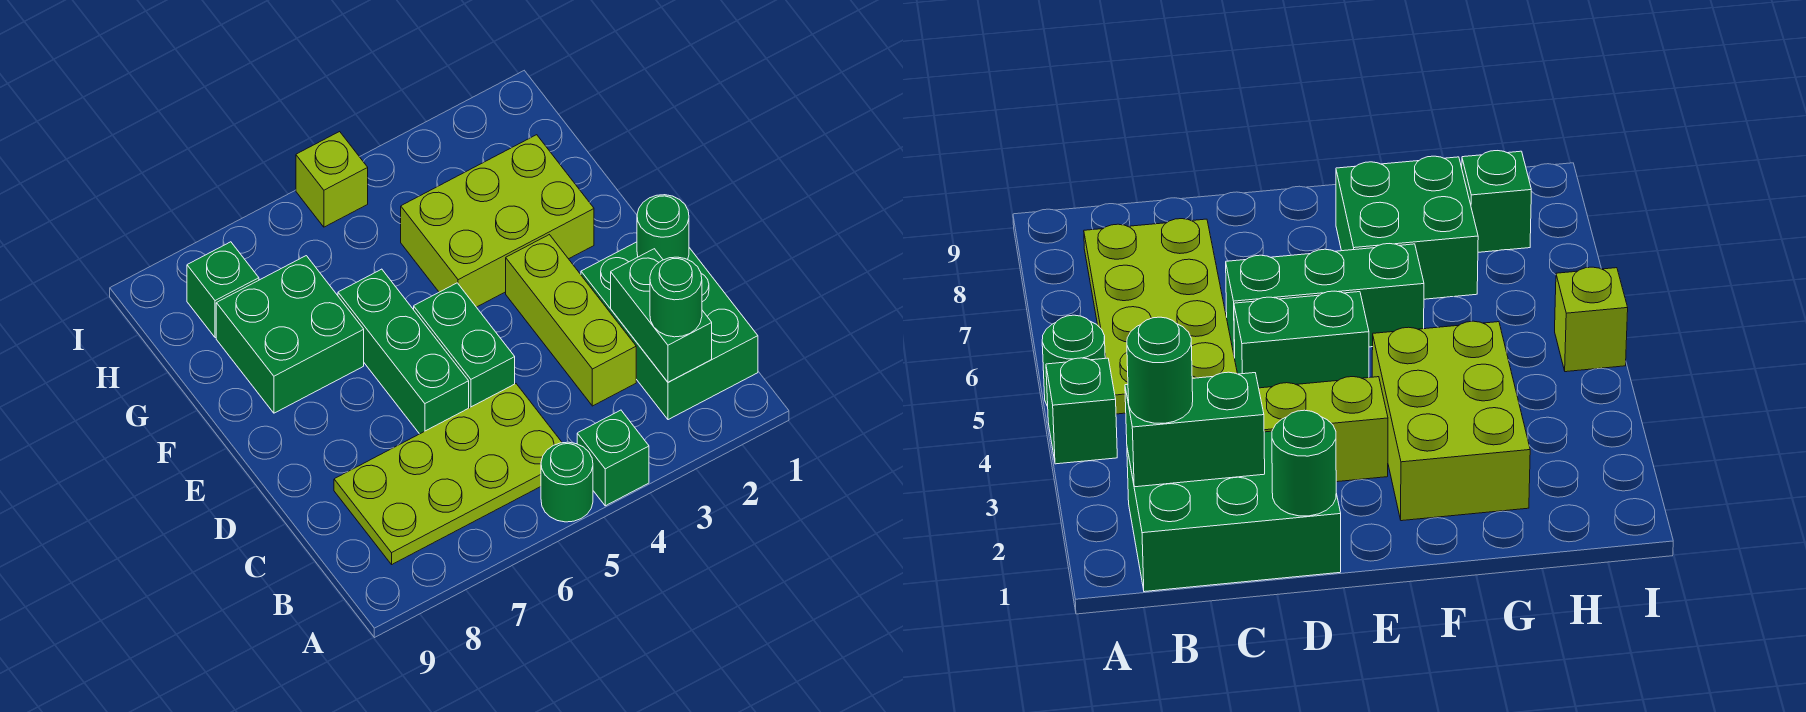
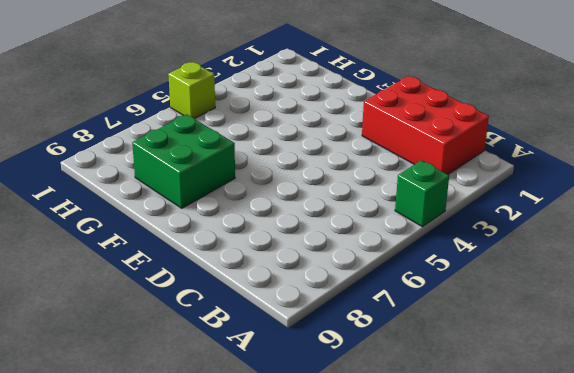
red 2x3 brick [362,76,489,174] -> green 2x3 brick [581,242,758,420]
none -> green 1x1 round brick [541,442,593,522]
none -> lime 2x4 plate [334,384,562,564]
none -> lime 1x3 brick [506,235,636,406]

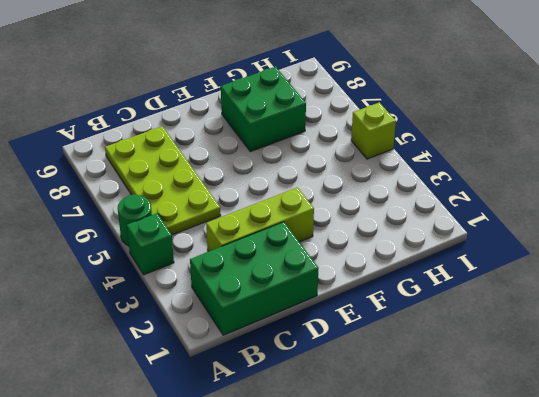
none -> green 1x2 brick [414,283,515,408]
none -> green 1x3 brick [338,269,469,434]
none -> lime 2x3 brick [401,135,594,307]

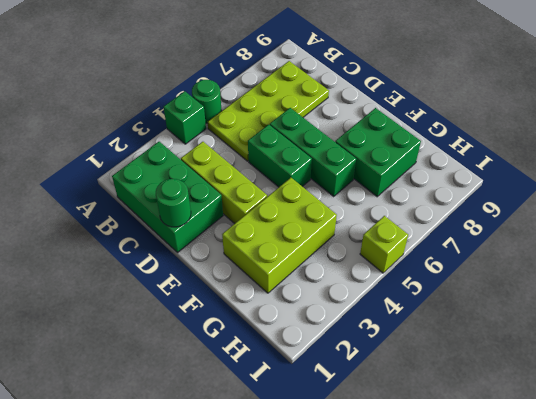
none -> green 1x1 brick [187,242,259,338]
none -> green 1x2 brick [611,249,712,382]
none -> green 1x1 round brick [650,257,702,337]

